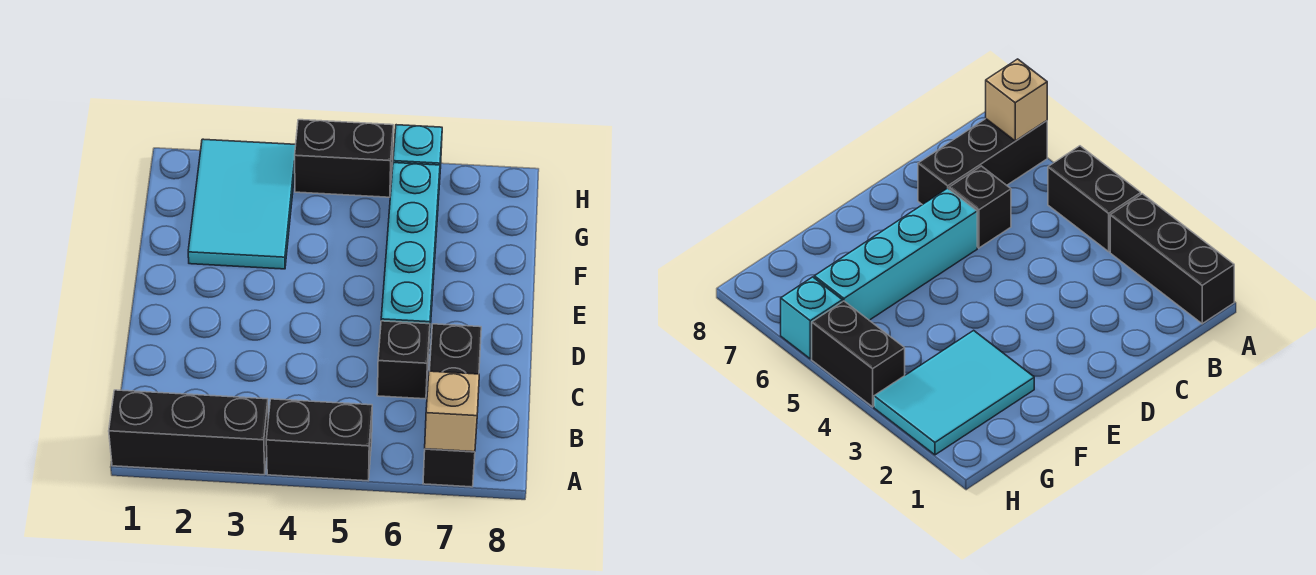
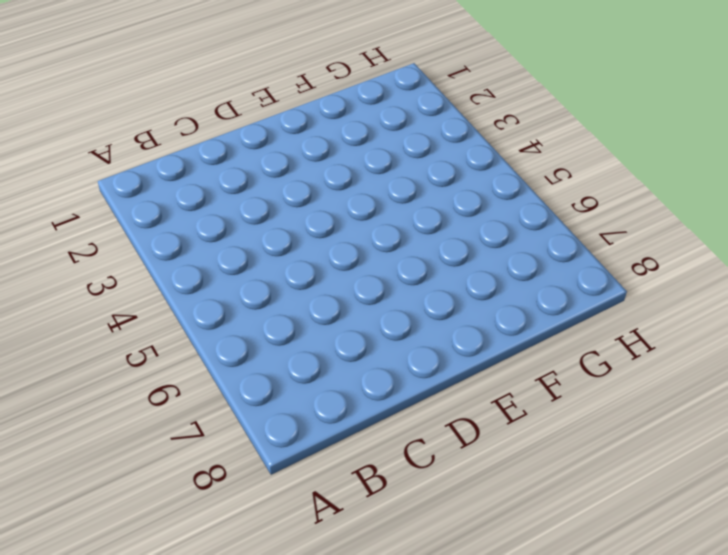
none -> black 1x3 brick [109,390,268,475]
none -> black 1x2 brick [266,399,372,481]

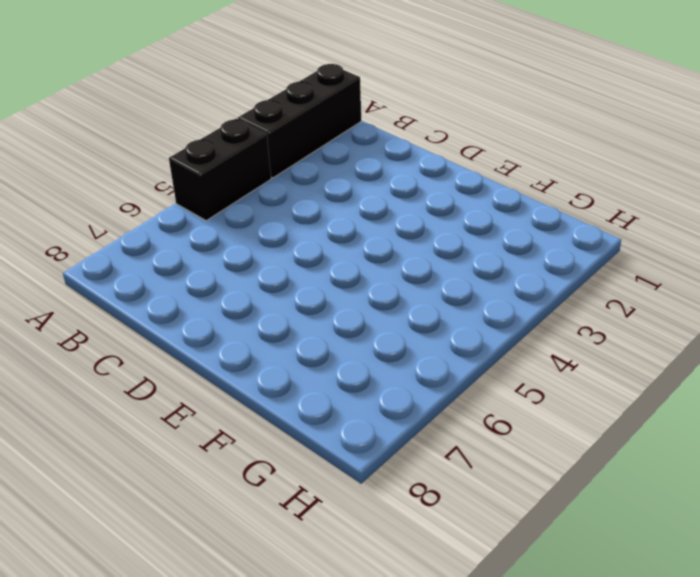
none -> black 1x3 brick [423,324,481,487]
none -> black 1x1 brick [377,321,430,399]

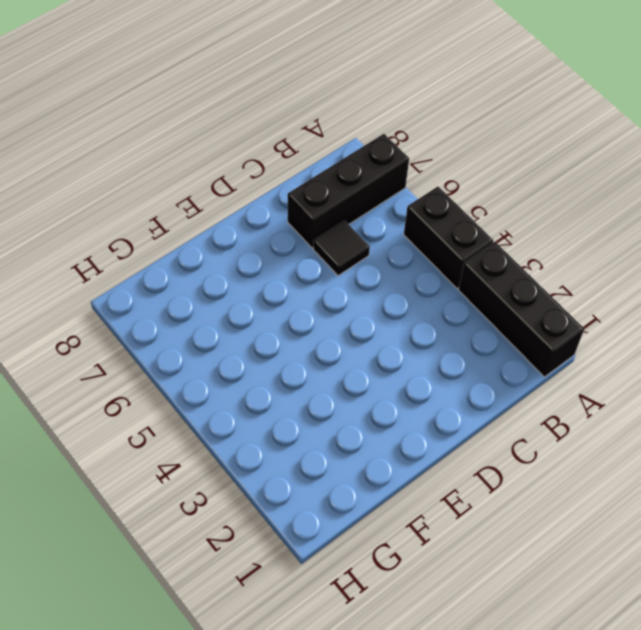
black 1x1 tile [313,221,370,276] -> black 1x1 brick [377,321,430,399]
none -> cyan 1x4 brick [381,163,440,343]
none -> cyan 2x3 tile [188,139,296,269]

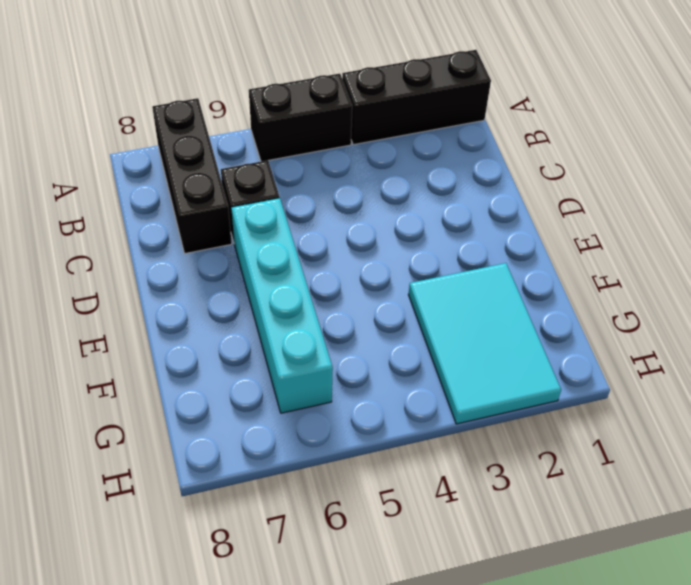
none -> black 1x2 brick [295,120,393,197]
none -> cyan 1x1 brick [393,125,442,184]

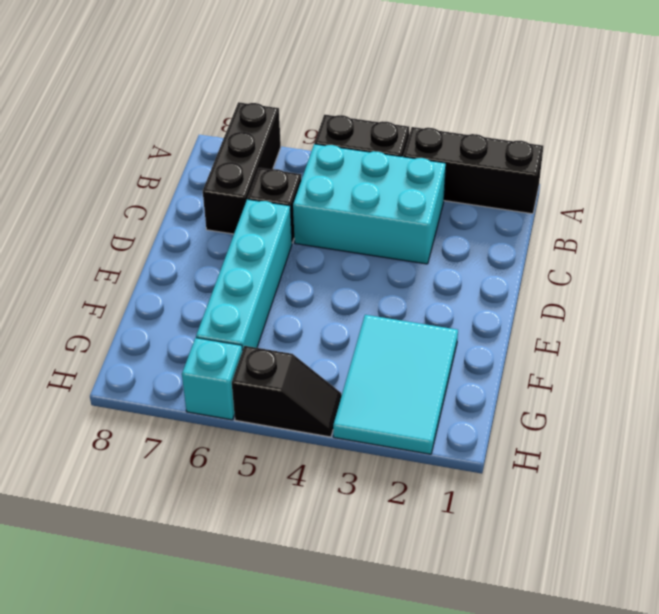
cyan 2x3 brick [293,144,446,264] -> none
black 1x2 slope [232,346,342,437] -> black 1x2 brick [295,120,393,197]
none -> tan 1x1 brick [425,371,479,452]

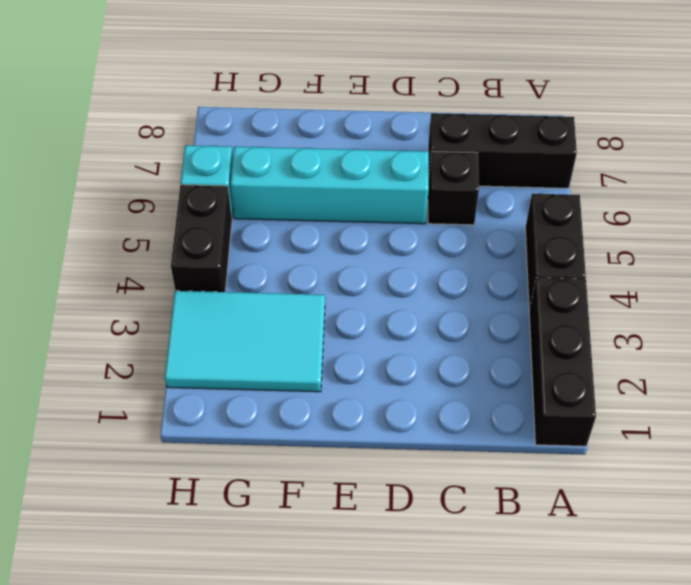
none -> tan 1x1 brick [425,371,479,452]

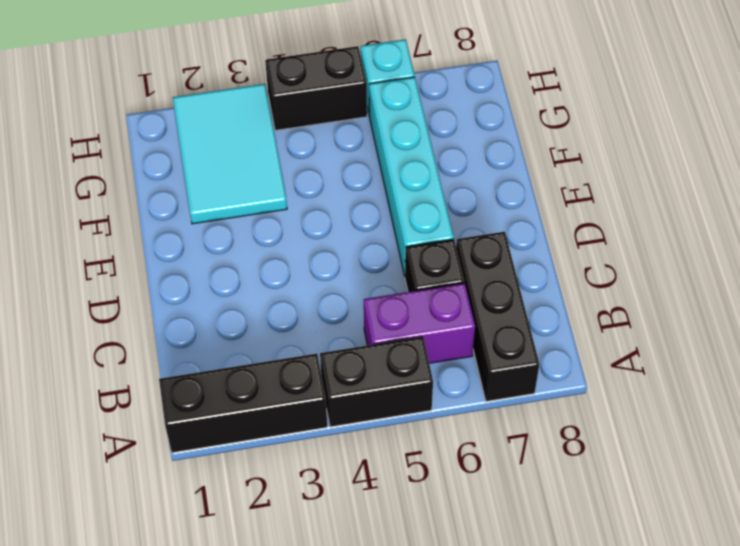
purple 1x2 brick [364,283,475,363] -> none
none -> tan 1x1 brick [425,371,479,452]

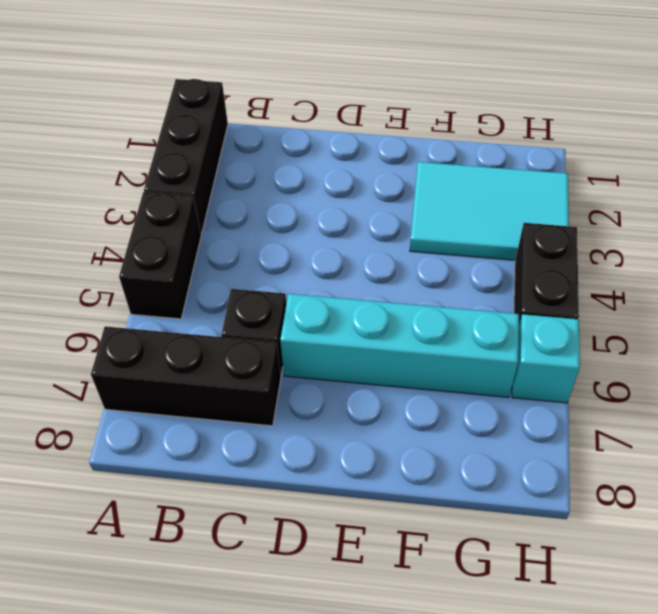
none -> tan 1x1 brick [425,371,479,452]

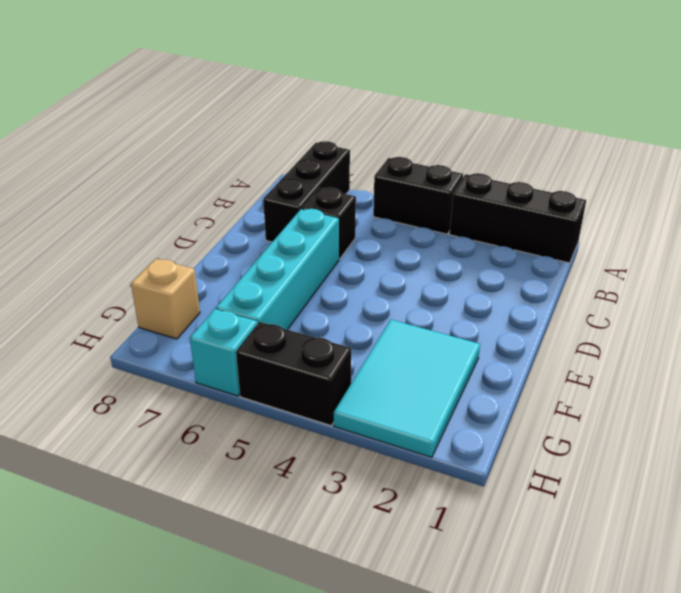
tan 1x1 brick [131,259,200,339] -> tan 1x1 brick moved to [425,371,479,452]

